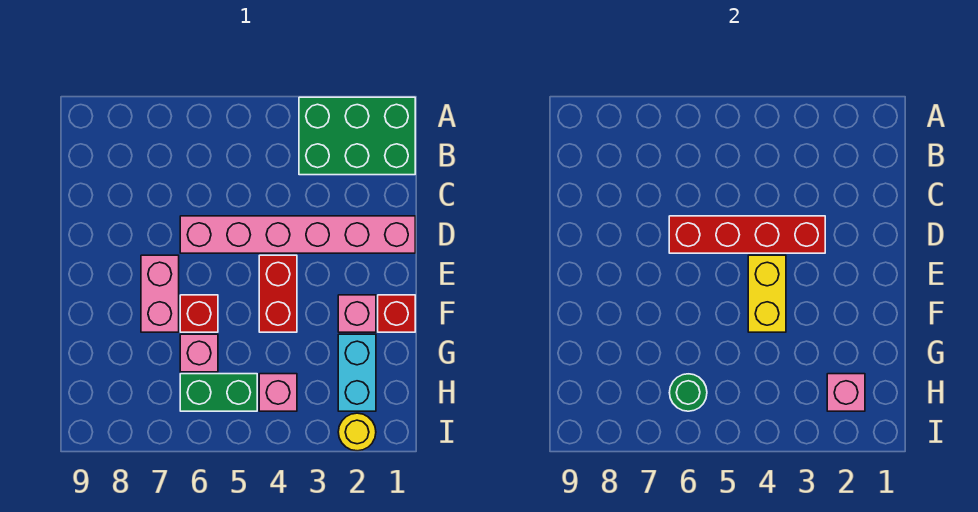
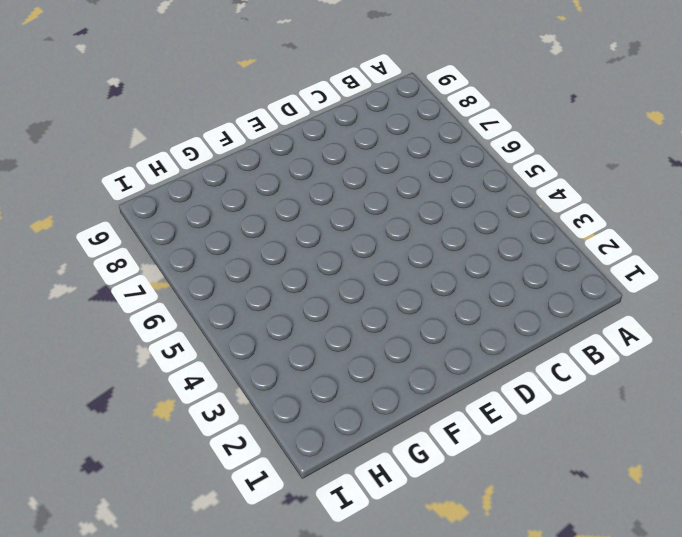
none -> green 2x3 brick [299,97,415,175]
none -> pink 1x6 brick [180,216,415,253]
none -> red 1x2 brick [259,255,297,332]

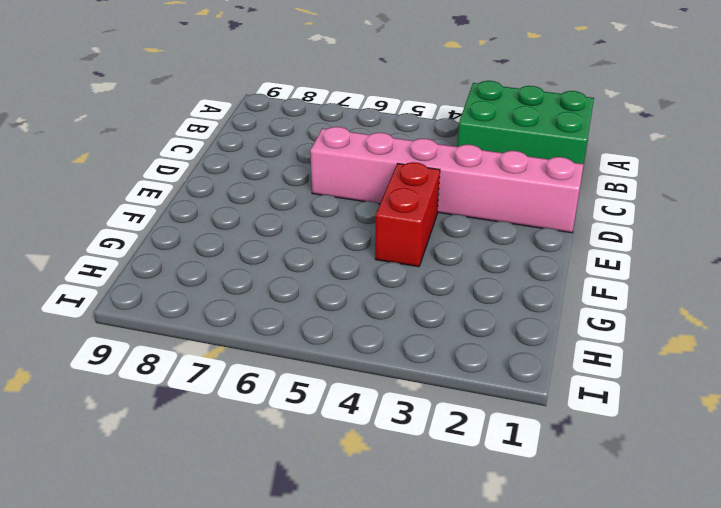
none -> pink 1x2 brick [141,255,179,332]
none -> red 1x1 brick [378,295,415,332]
none -> pink 1x1 brick [338,295,376,332]

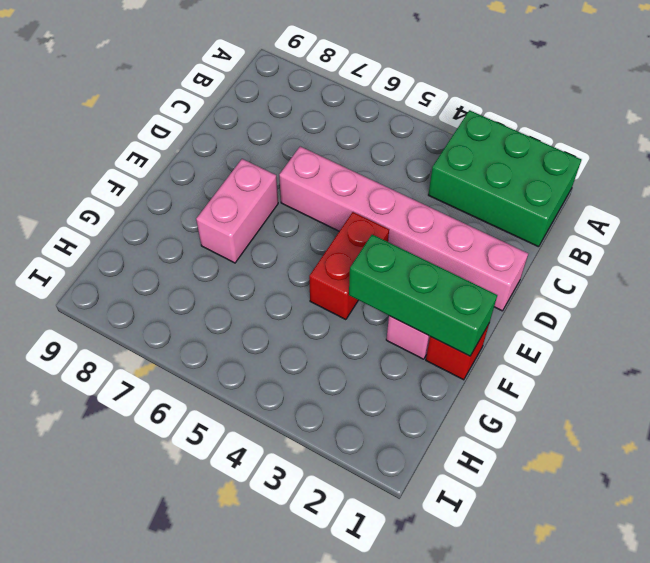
green 1x3 brick [349,235,497,356] -> none
none -> red 1x1 brick [180,295,218,332]
none -> cyan 1x2 brick [338,334,376,411]
none -> pink 1x1 brick [180,334,218,372]

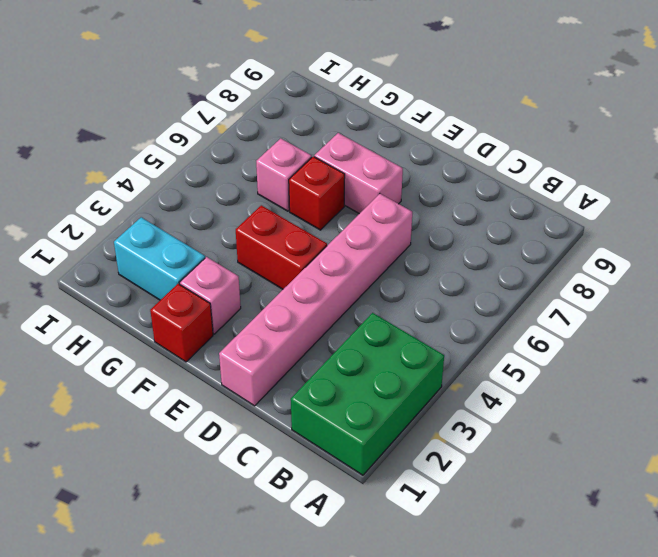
none -> pink 1x1 brick [259,374,297,411]
none -> green 1x2 brick [180,374,257,411]
none -> yellow 1x1 round brick [338,413,376,451]

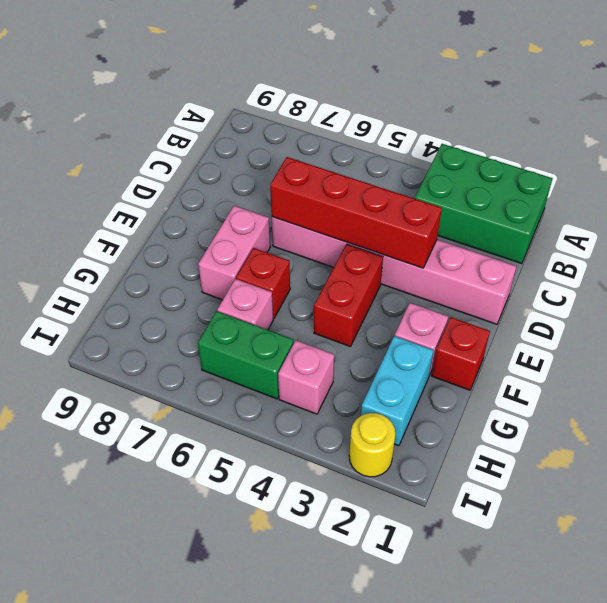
none -> yellow 1x2 brick [748,255,786,332]
none -> pink 1x1 brick [827,374,865,411]
none -> green 1x1 round brick [669,374,707,411]

